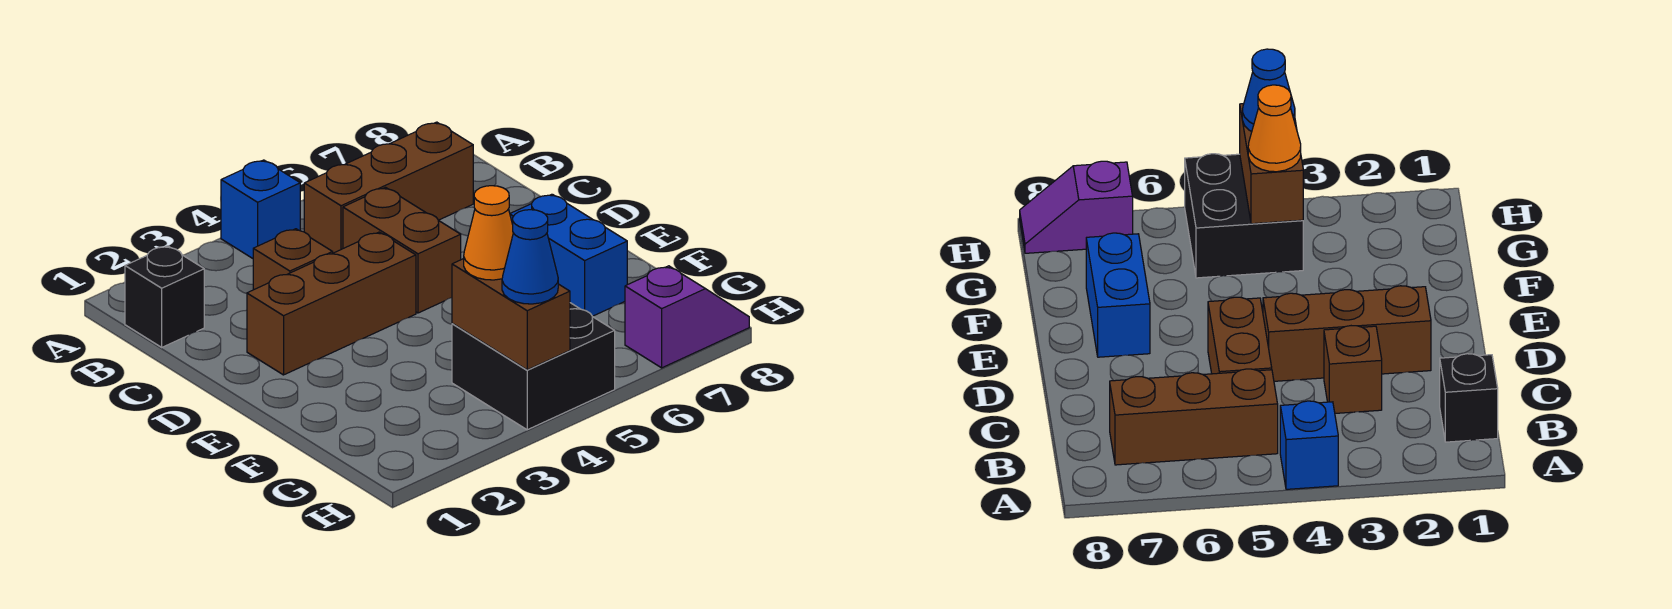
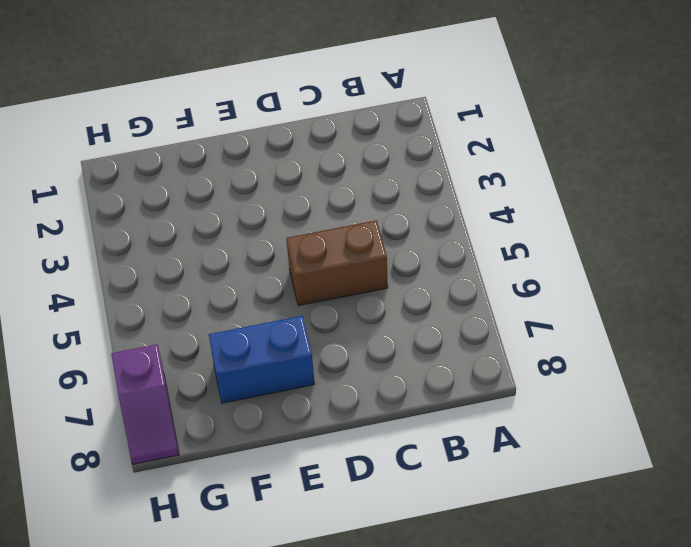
none -> blue 1x1 brick [221,160,300,258]
none -> black 1x1 brick [125,246,204,347]
none -> brown 1x3 brick [304,122,473,253]

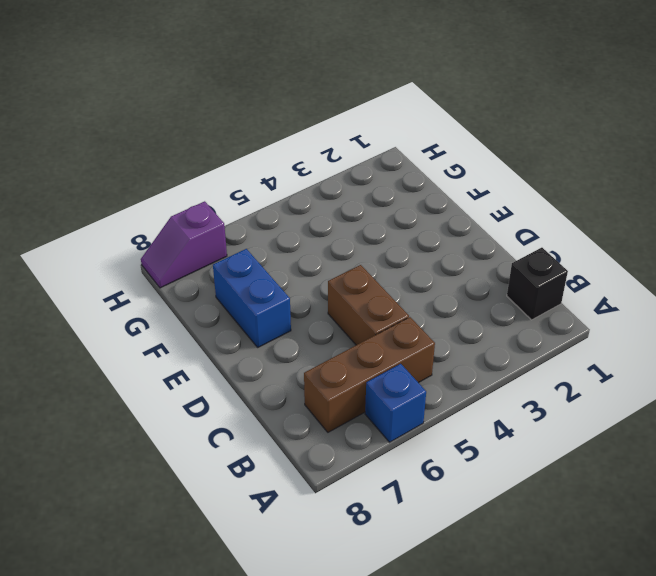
blue 1x1 brick [365,364,426,442] -> blue 1x1 brick moved to [221,160,300,258]
none -> brown 1x1 brick [253,229,333,290]
none -> brown 1x3 brick [247,232,416,375]
none -> black 2x2 brick [452,303,615,430]

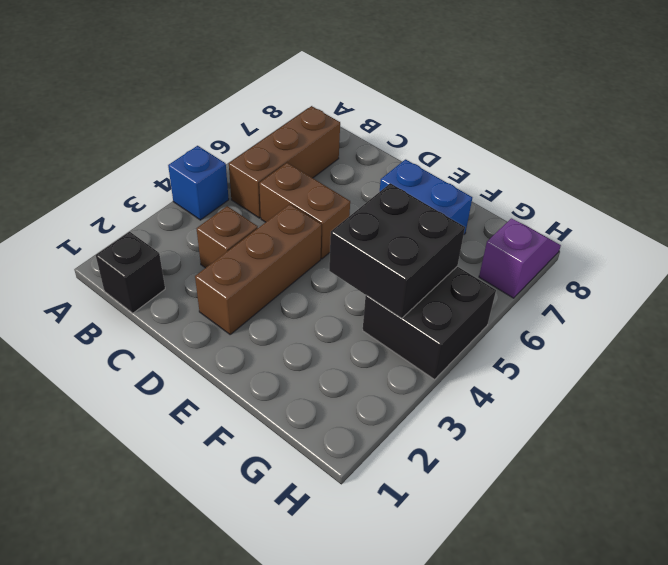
black 2x2 brick [329,183,465,318] -> brown 1x2 brick [452,259,570,370]
none -> orange 1x1 cone [464,186,513,280]
none -> blue 1x1 cone [502,210,558,304]

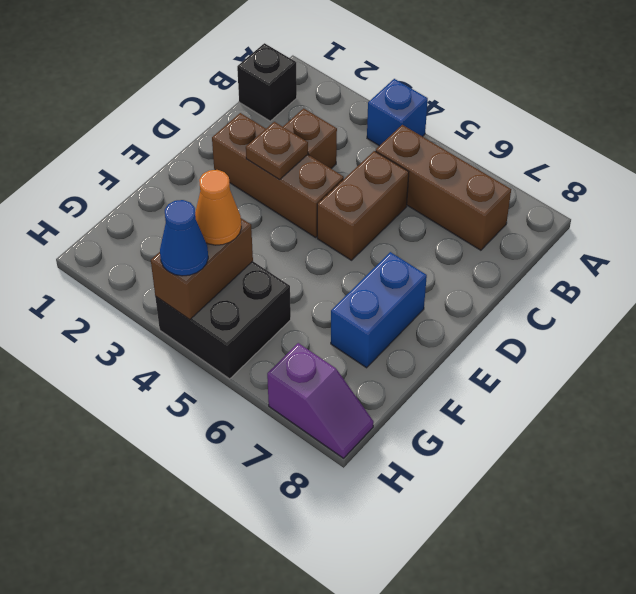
brown 1x1 plate [246,122,308,180] -> none

